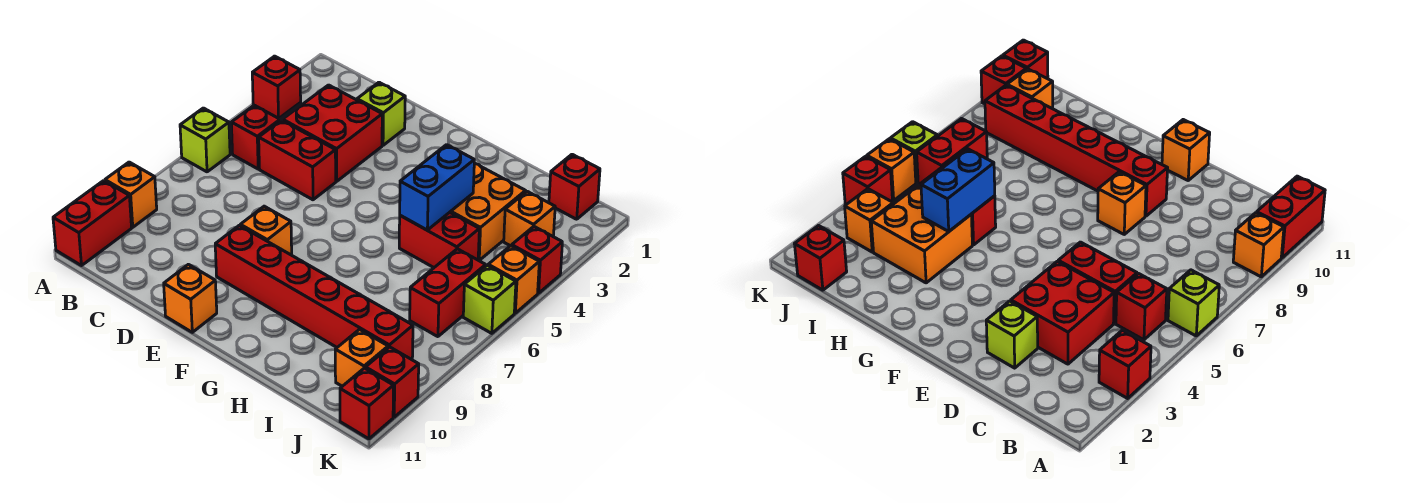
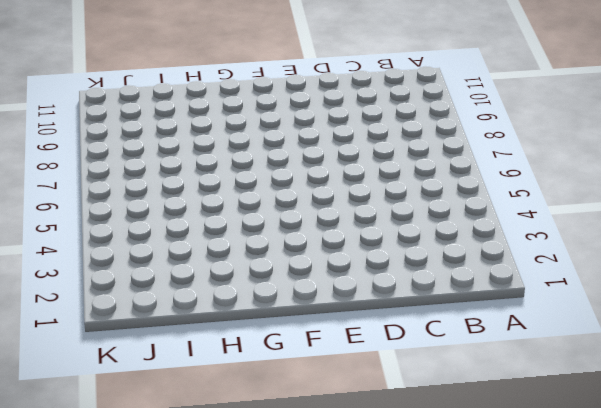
none -> red 1x1 brick [252,56,301,118]
none -> lime 1x1 brick [180,108,230,172]
none -> orange 1x1 brick [105,162,157,227]

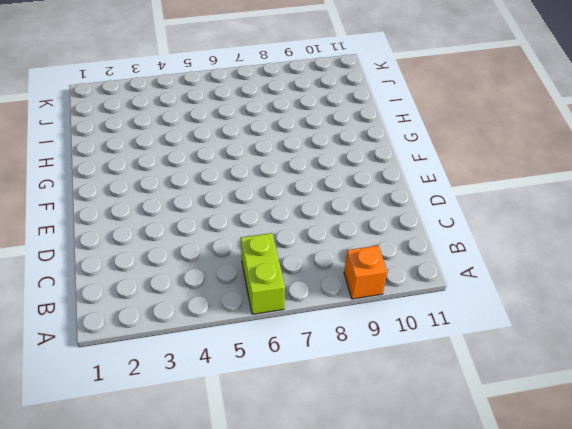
lime 1x2 brick [241,233,285,314] -> lime 1x1 brick [180,108,230,172]
none -> red 1x1 brick [252,56,301,118]
none -> red 1x2 brick [53,181,132,266]
none -> red 1x1 brick [231,105,280,169]

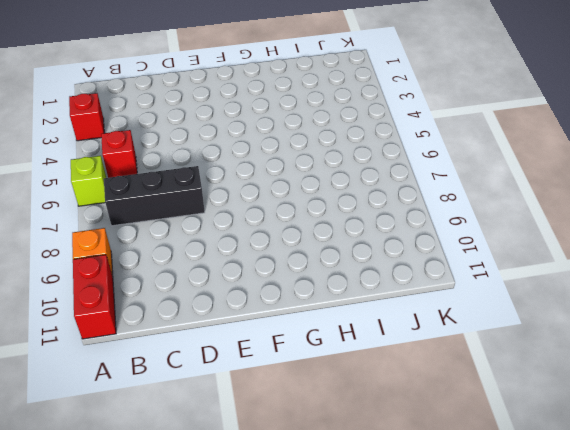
black 1x3 brick [104,166,205,226] -> none
none -> red 2x2 brick [283,85,382,181]
none -> red 1x2 brick [259,120,336,200]
none -> lime 1x1 brick [357,82,405,145]

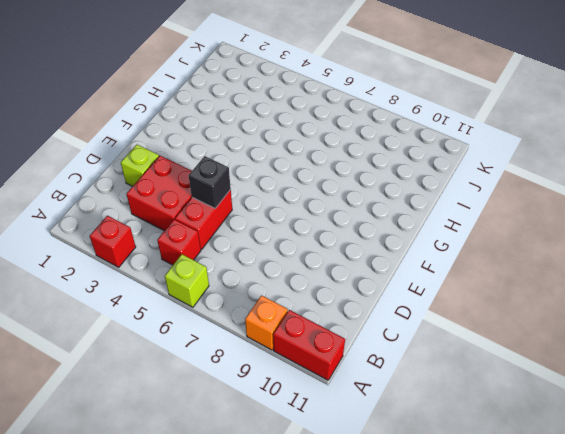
black 1x1 brick [189,156,231,208] -> none
none -> orange 1x1 brick [240,206,292,255]
none -> red 1x6 brick [215,225,413,359]
none -> orange 1x1 brick [164,264,217,332]

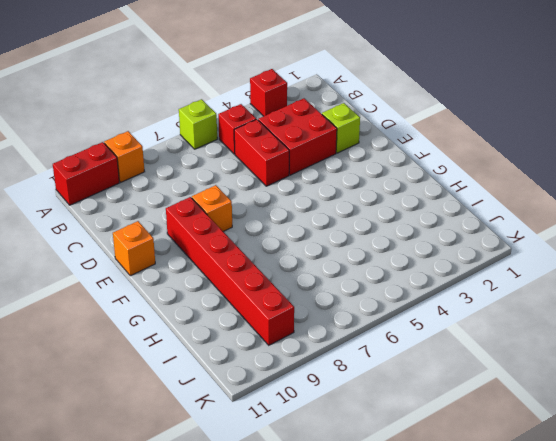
none -> orange 2x2 brick [450,163,526,260]
none -> red 1x2 brick [399,212,479,268]
none -> red 1x1 brick [549,154,600,219]

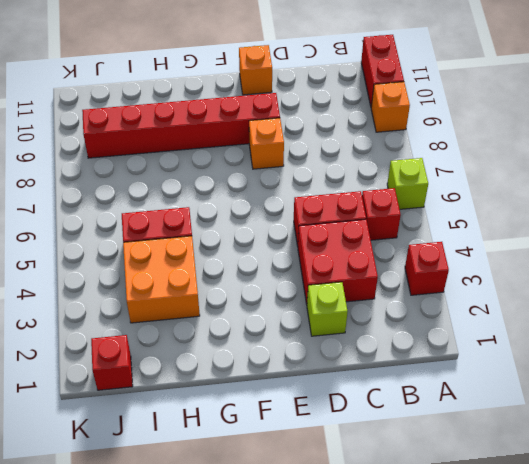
none -> orange 1x1 brick [504,191,555,246]
none -> red 1x2 brick [410,249,486,337]
none -> orange 1x1 brick [335,329,388,386]

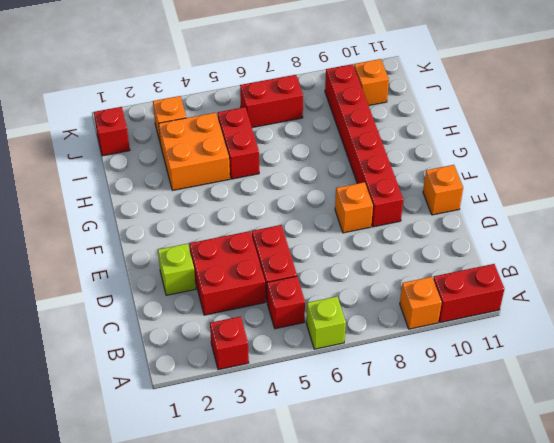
none -> red 1x1 brick [512,226,562,293]
none -> orange 1x1 brick [488,246,539,313]
none -> lime 1x1 brick [463,265,516,333]

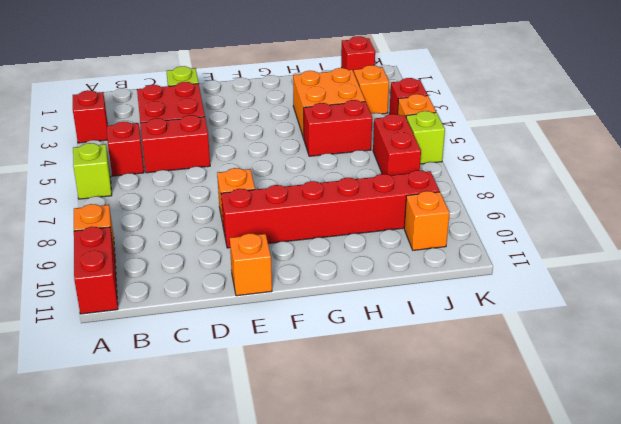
none -> red 1x1 brick [366,347,419,417]
none -> red 1x1 brick [340,368,393,439]
none -> blue 1x2 brick [400,145,474,230]

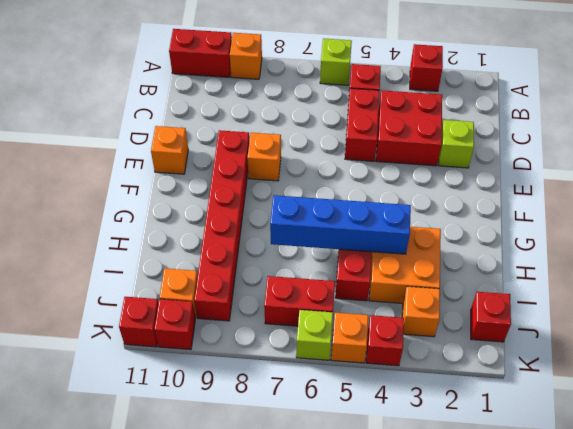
blue 1x4 brick [270,195,411,254] -> blue 1x2 brick [400,145,474,230]

